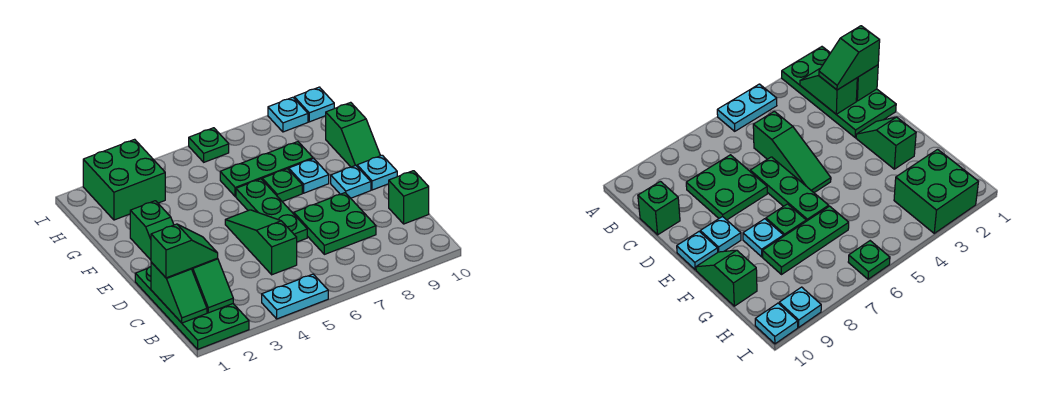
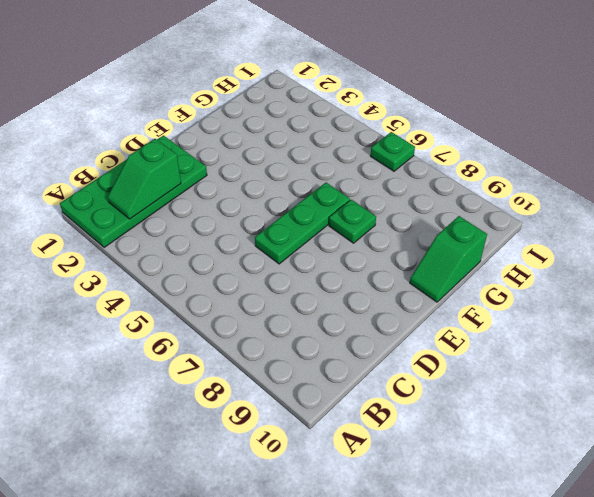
none -> cyan 1x2 plate [262,274,328,319]
none -> green 1x3 slope [225,210,297,275]
none -> green 2x2 plate [294,193,376,254]

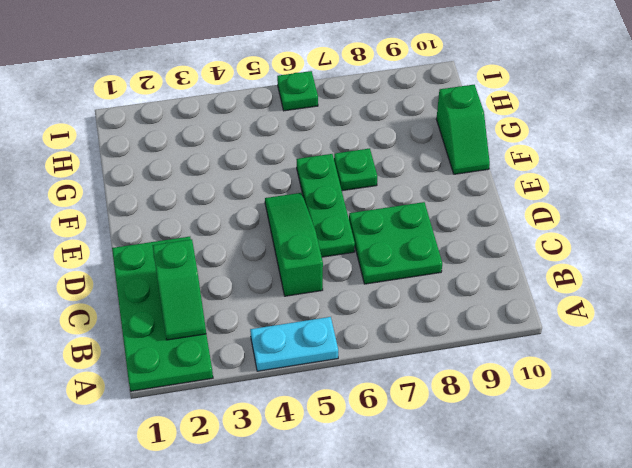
none -> green 1x1 brick [389,171,429,224]
none -> green 1x2 slope [130,201,174,260]
none -> cyan 1x1 plate [331,165,371,198]

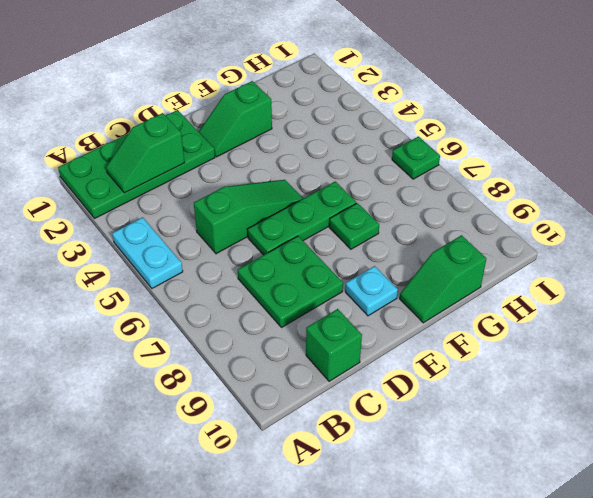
none -> cyan 1x1 plate [357,155,397,190]
none -> cyan 1x1 plate [289,159,329,193]
none -> green 1x3 plate [220,142,313,197]

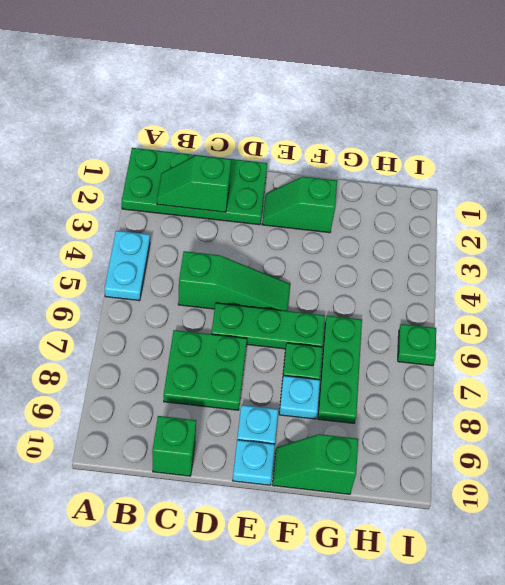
none -> green 2x2 brick [83,139,165,220]
none -> cyan 1x1 plate [268,97,308,132]
none -> cyan 1x1 plate [294,87,334,122]

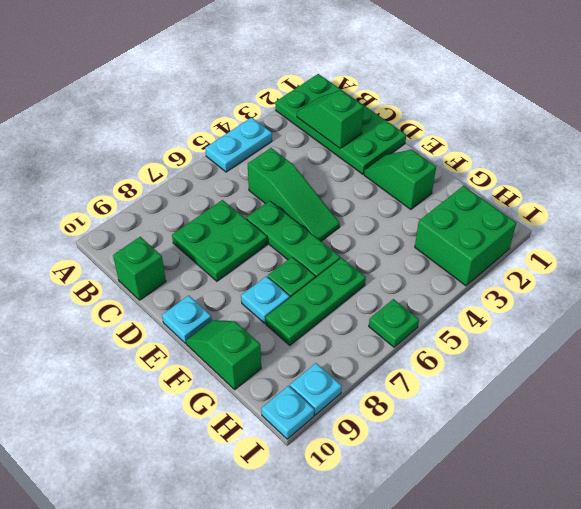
none -> cyan 1x1 plate [331,165,371,198]
none -> green 1x2 slope [151,262,207,323]
none -> green 1x2 slope [151,224,218,278]

